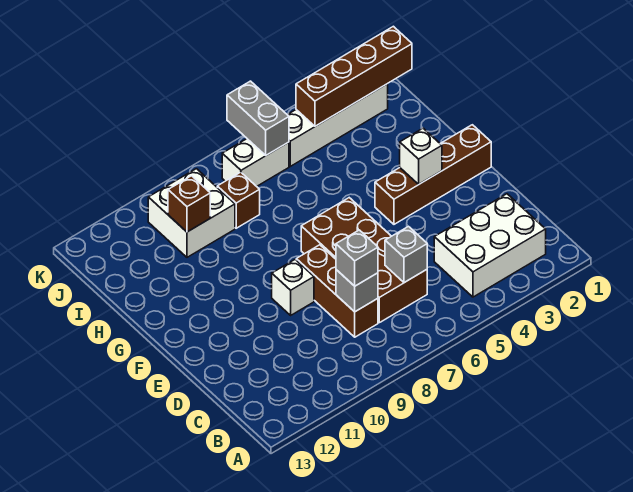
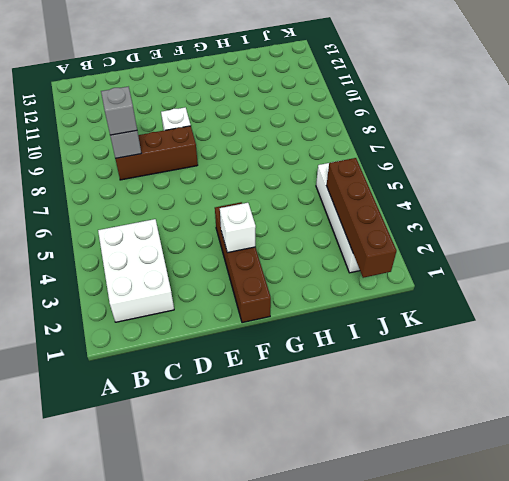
none -> brown 2x4 brick [301,198,427,323]
none -> brown 1x1 brick [217,172,260,228]
none -> white 2x2 brick [148,169,235,257]

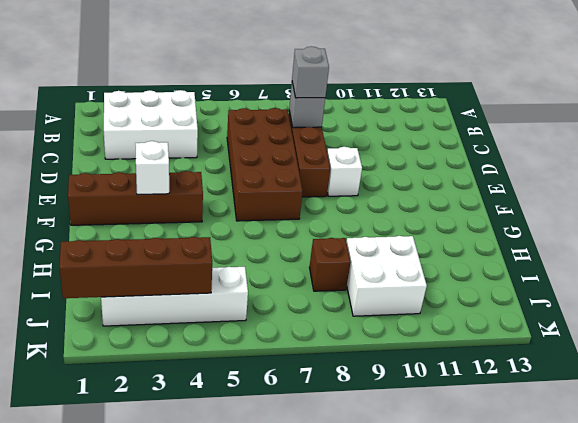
none -> white 1x2 brick [222,139,289,186]
none -> grey 1x1 brick [385,227,427,283]
none -> brown 1x1 brick [168,176,210,232]

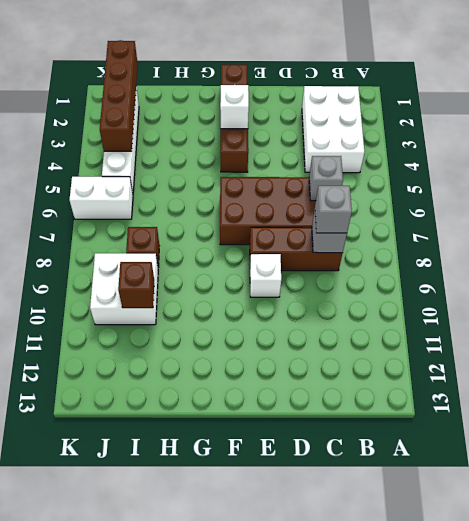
white 1x2 brick [69,177,133,219] -> white 1x2 brick turned to [222,139,289,186]
none -> grey 1x2 brick [227,81,289,156]

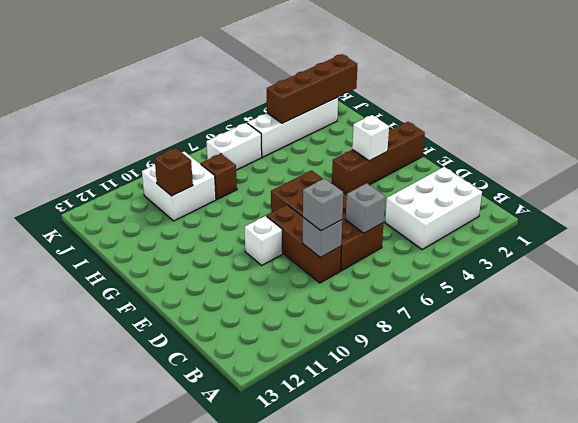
none -> grey 1x2 brick [227,81,289,156]

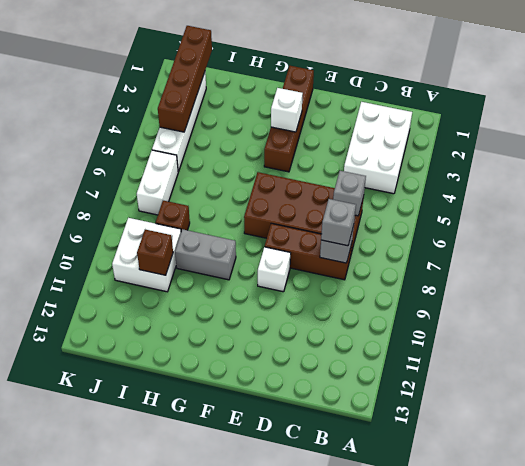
grey 1x2 brick [175,229,236,280] -> grey 1x2 brick moved to [227,81,289,156]

